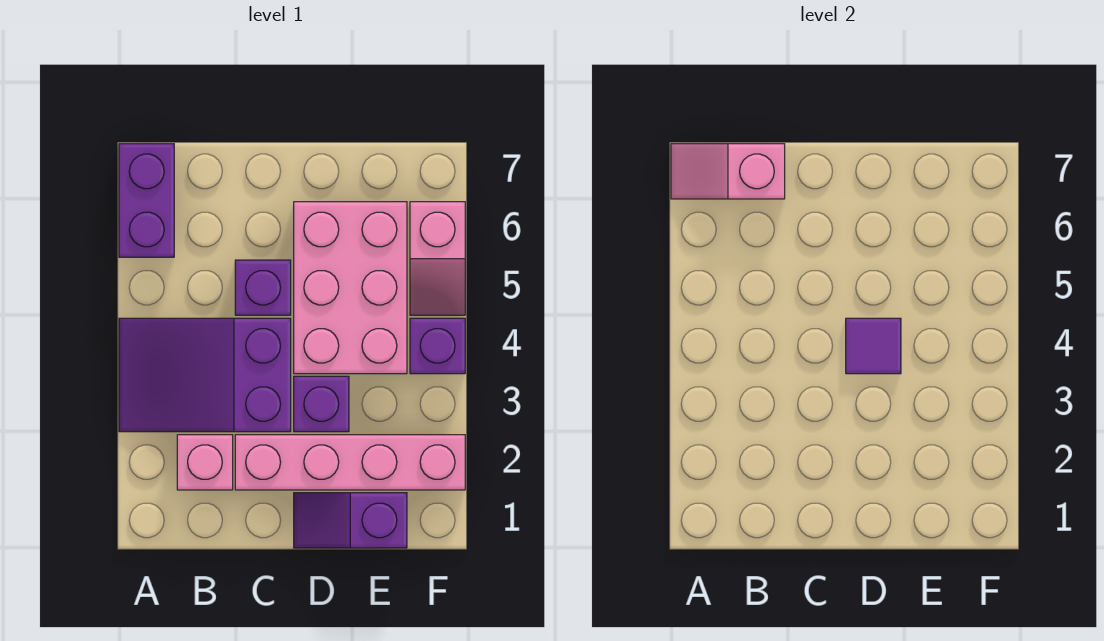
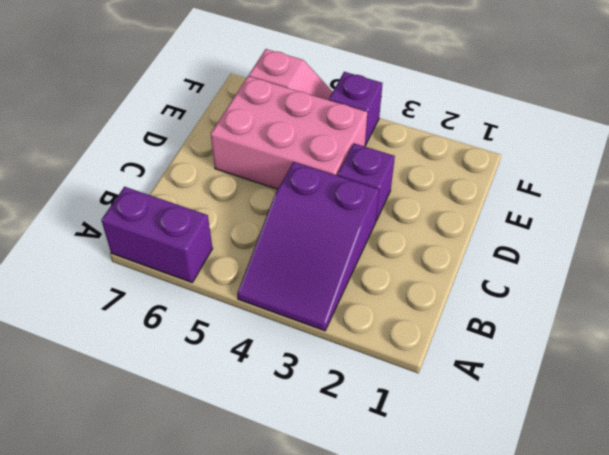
none -> pink 1x1 brick [177,435,233,490]
none -> pink 1x4 brick [235,435,465,490]
none -> purple 1x1 brick [235,260,291,315]

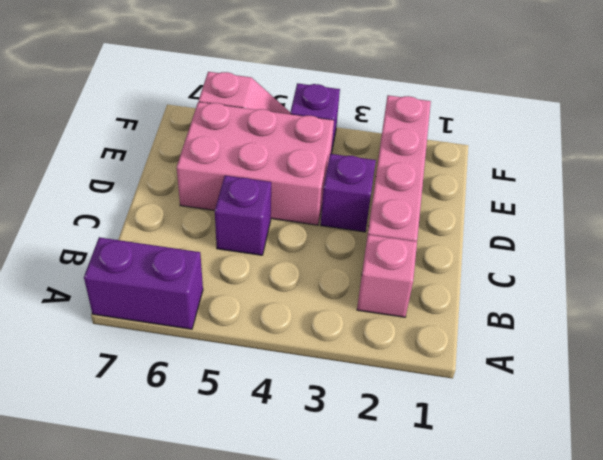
none -> purple 2x3 slope [119,318,291,432]
none -> purple 1x2 slope [294,493,407,548]
none -> pink 1x2 slope [671,144,785,199]

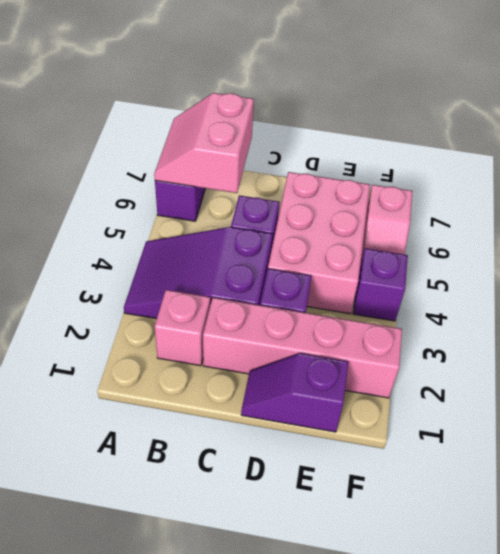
pink 2x2 slope [154,93,254,193] -> pink 1x2 slope [671,144,785,199]
none -> purple 1x1 tile [846,318,901,374]

